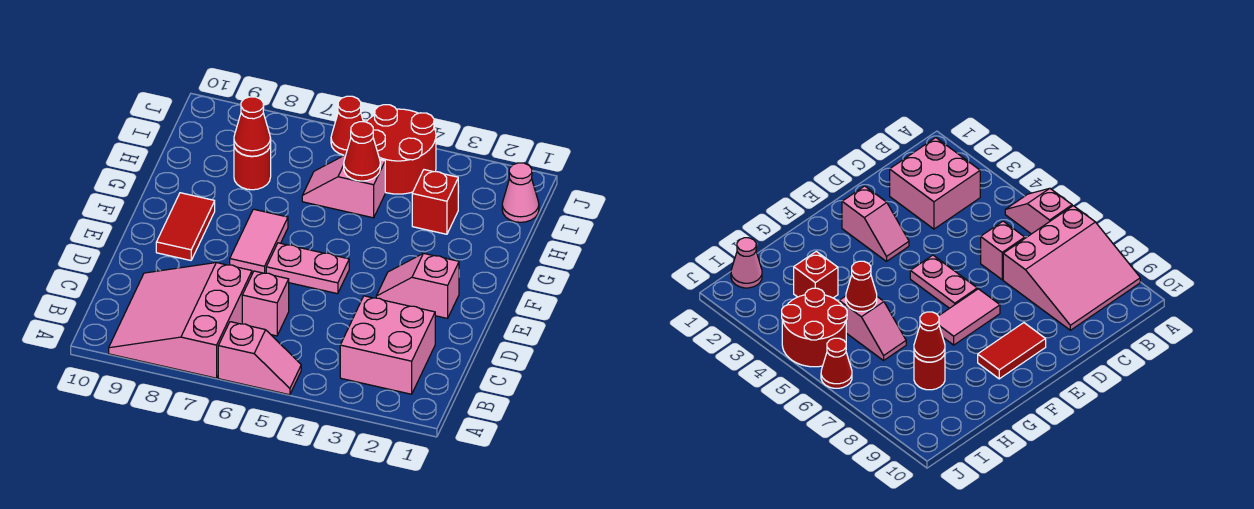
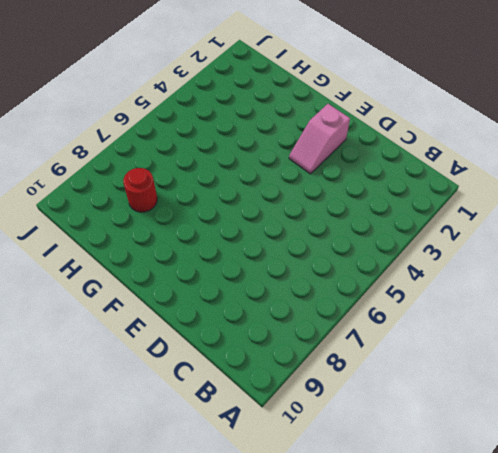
none -> pink 1x2 slope [218,322,301,395]
none -> pink 3x3 slope [109,263,252,378]
none -> pink 2x2 brick [340,296,435,394]

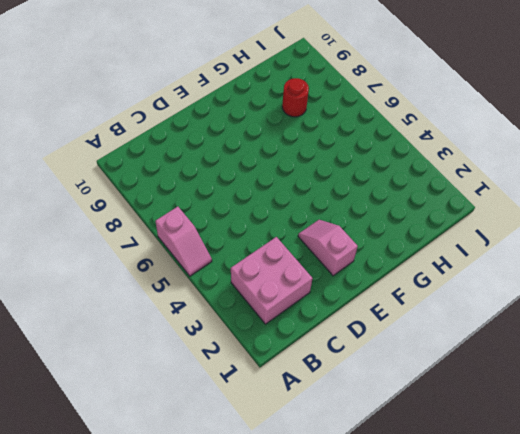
none -> pink 3x3 slope [109,263,252,378]
none -> pink 1x1 brick [242,271,289,336]
none -> pink 1x2 plate [266,243,349,294]

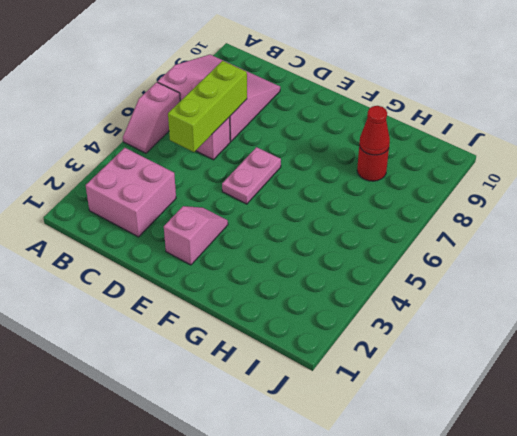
lime 1x3 brick [168,61,247,152] -> none
none -> pink 1x2 tile [230,209,288,274]
none -> red 1x2 tile [156,193,215,260]
none -> red 1x1 brick [412,170,458,234]

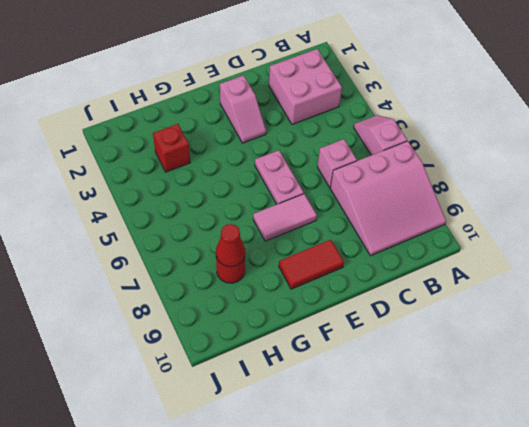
none -> pink 1x2 slope [302,155,385,218]
none -> pink 1x1 cone [502,163,539,222]
none -> red 2x2 round brick [366,105,436,194]

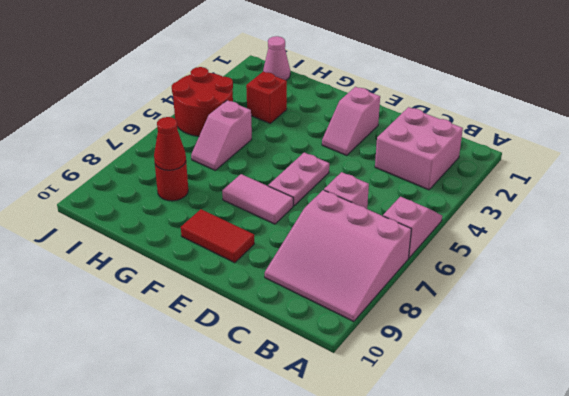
none -> red 1x1 cone [331,96,363,155]
none -> red 1x1 cone [344,122,380,181]

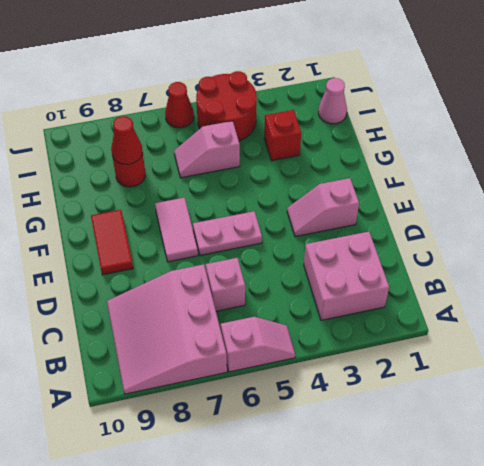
none -> red 1x1 cone [344,122,380,181]

